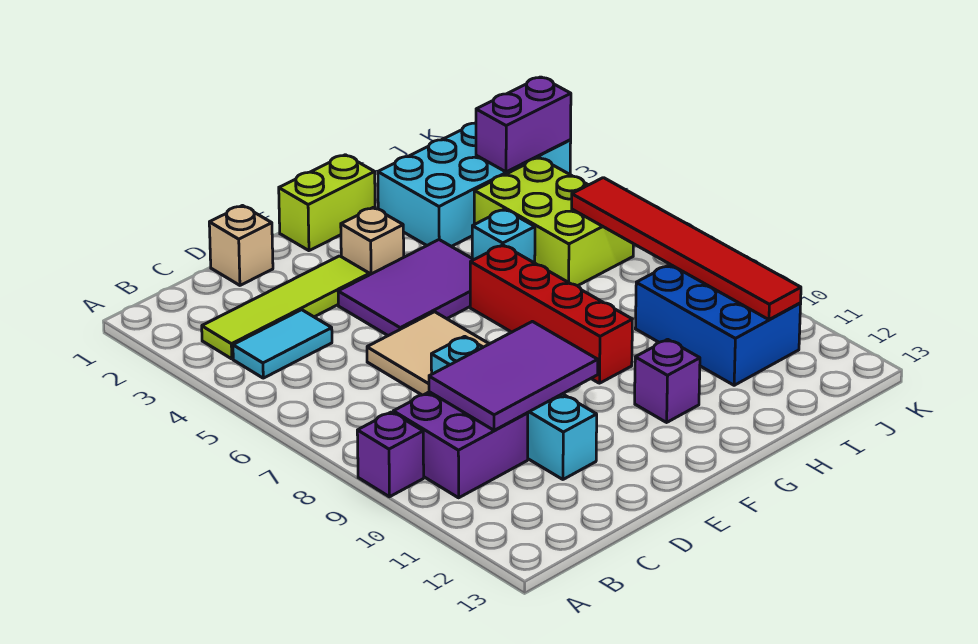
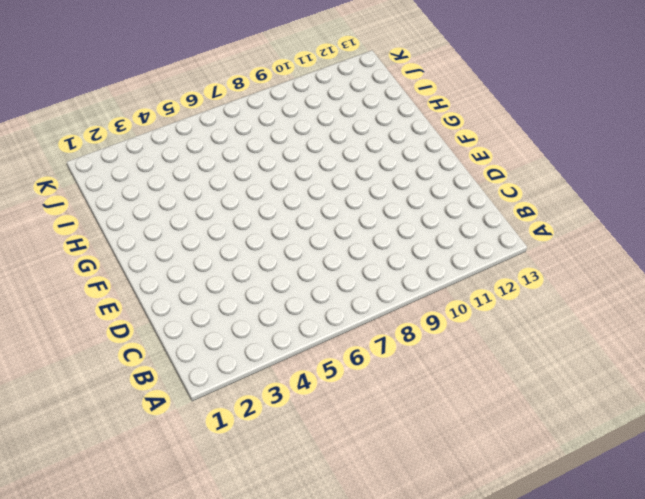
none -> purple 1x1 brick [357,412,424,497]
none -> lime 1x4 tile [202,256,369,359]
none -> cyan 1x2 tile [233,310,332,378]

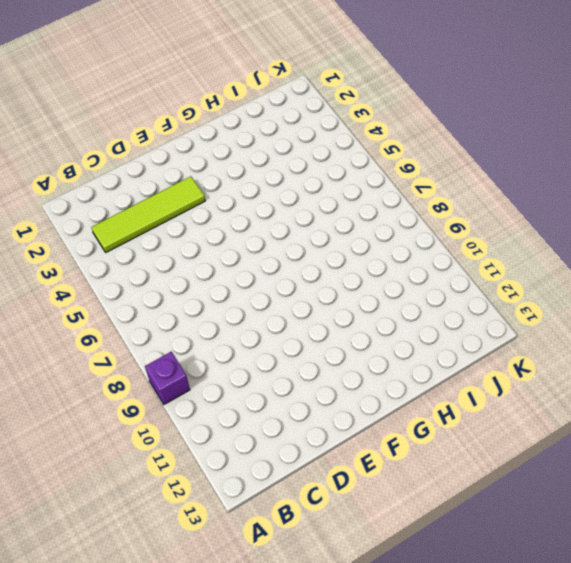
none -> cyan 1x2 tile [233,310,332,378]
none -> purple 2x2 brick [393,392,528,498]
none -> tan 1x1 brick [209,206,273,285]

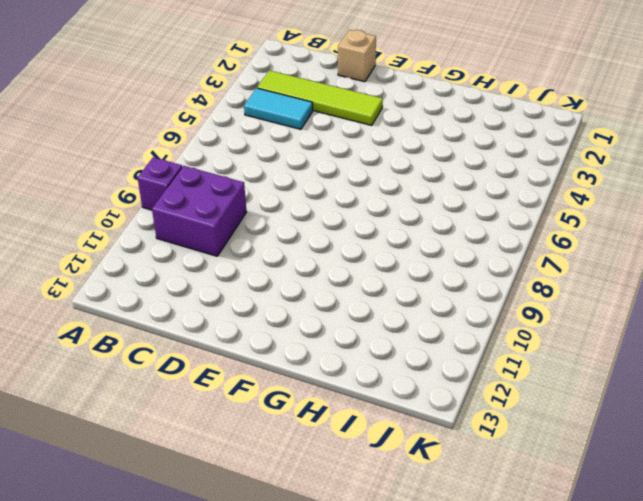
none -> tan 2x2 tile [367,312,489,395]
none -> cyan 1x4 brick [431,336,597,479]
none -> purple 2x3 tile [338,240,474,336]

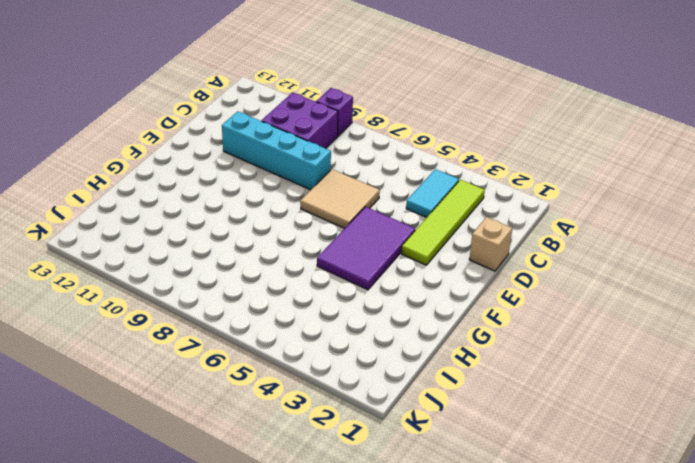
none -> lime 1x2 brick [279,155,375,251]
none -> tan 1x1 brick [341,207,404,275]
none -> red 1x4 brick [470,245,632,383]

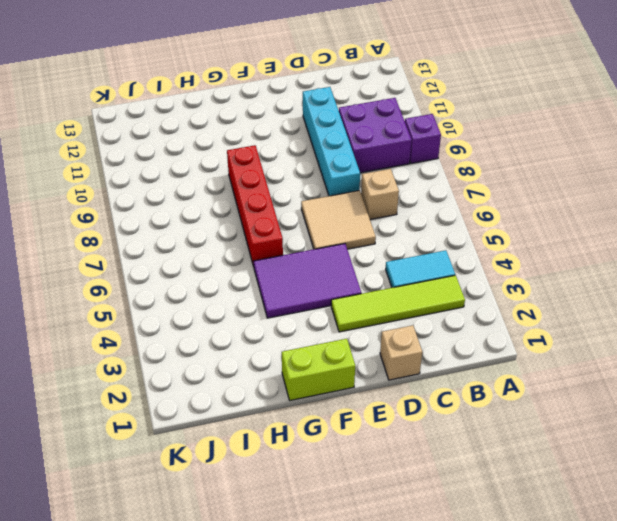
tan 1x1 brick [361,169,399,220] -> tan 1x1 brick moved to [341,207,404,275]
none -> purple 1x1 brick [635,339,700,422]
none -> cyan 2x4 brick [378,123,571,246]
none -> cyan 1x1 brick [472,209,535,263]

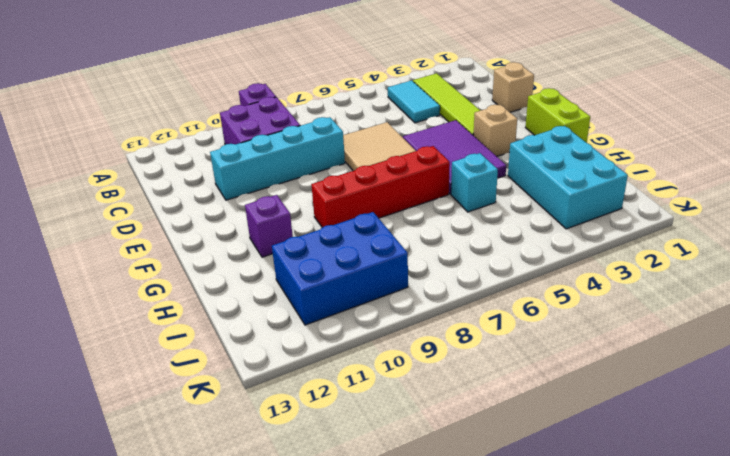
cyan 2x3 brick [508,126,628,229] -> cyan 2x4 brick [378,123,571,246]
none -> lime 2x3 brick [474,158,633,286]
none -> purple 2x3 tile [429,321,598,430]
none -> purple 1x2 brick [476,77,571,172]

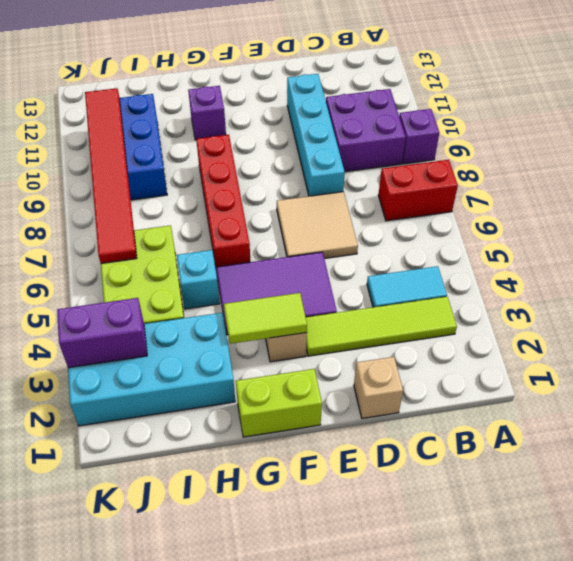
red 1x2 brick [378,160,458,221] -> none
lime 1x2 tile [224,293,307,344] -> none
none -> purple 2x3 tile [429,321,598,430]

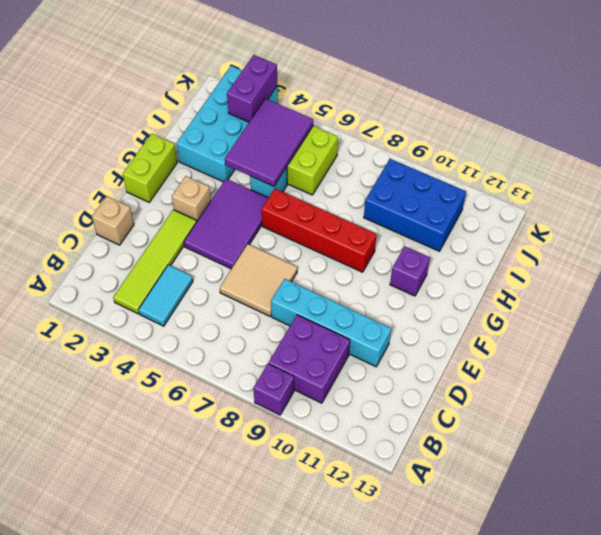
purple 2x3 tile [225,99,313,186] -> purple 2x3 tile moved to [429,321,598,430]
none -> red 1x6 tile [572,178,801,320]

